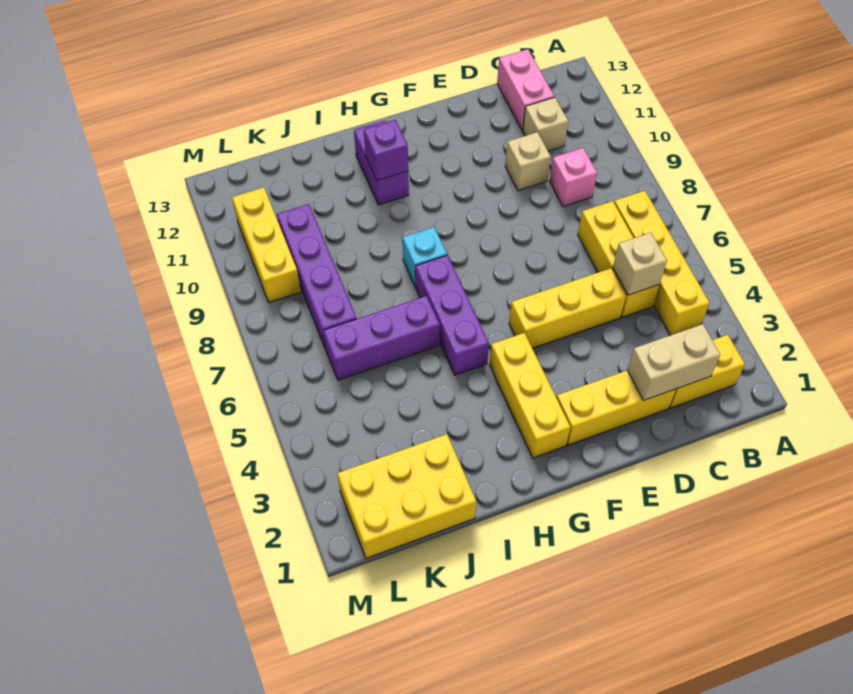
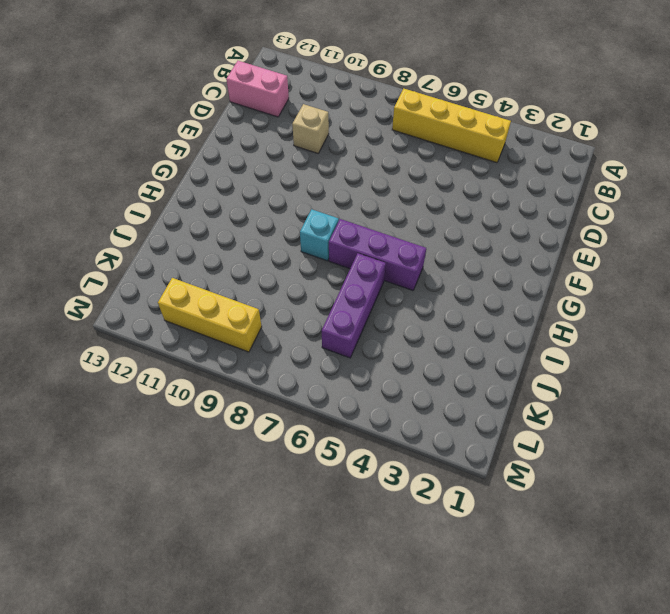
none -> yellow 1x2 brick [670,335,745,408]
none -> yellow 1x3 brick [578,201,659,317]
none -> pink 1x1 brick [550,148,597,207]

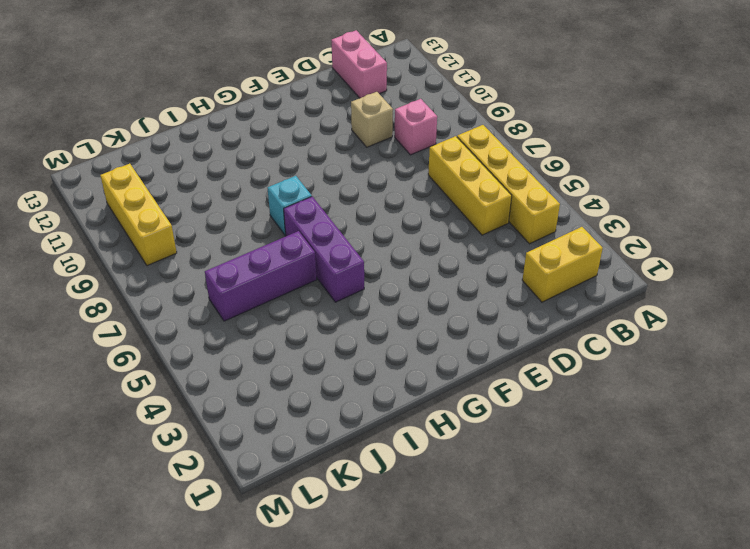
none -> tan 1x1 brick [523,97,568,151]
none -> yellow 1x3 brick [557,370,676,445]
none -> yellow 1x3 brick [509,268,626,348]

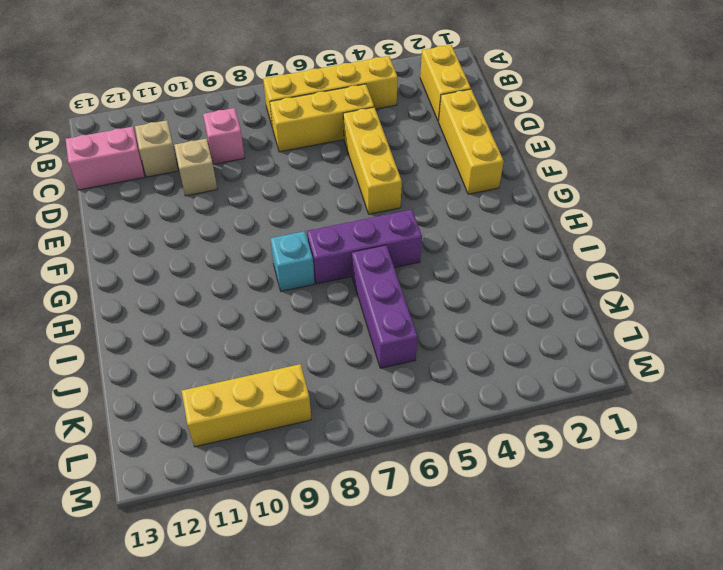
none -> yellow 1x3 brick [490,333,570,458]
none -> purple 1x2 brick [354,121,409,205]
none -> yellow 2x3 brick [337,434,476,558]

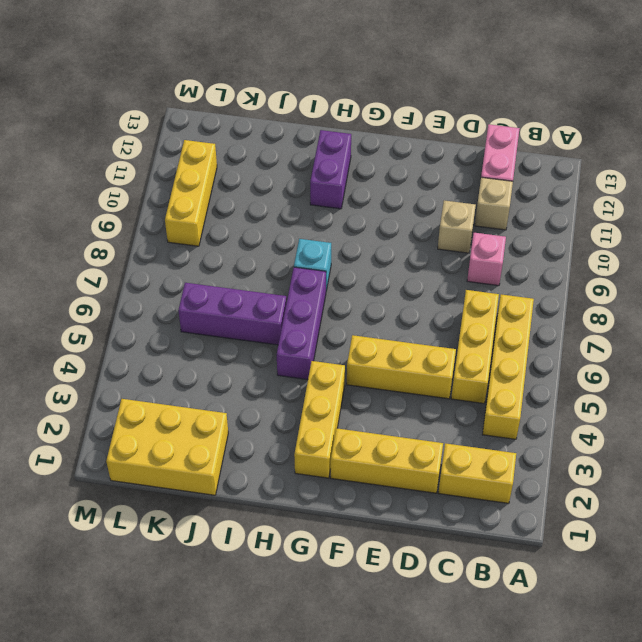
none -> purple 1x4 brick [277,204,357,349]
none -> tan 1x2 brick [627,324,720,401]
none -> tan 1x1 brick [613,233,667,295]

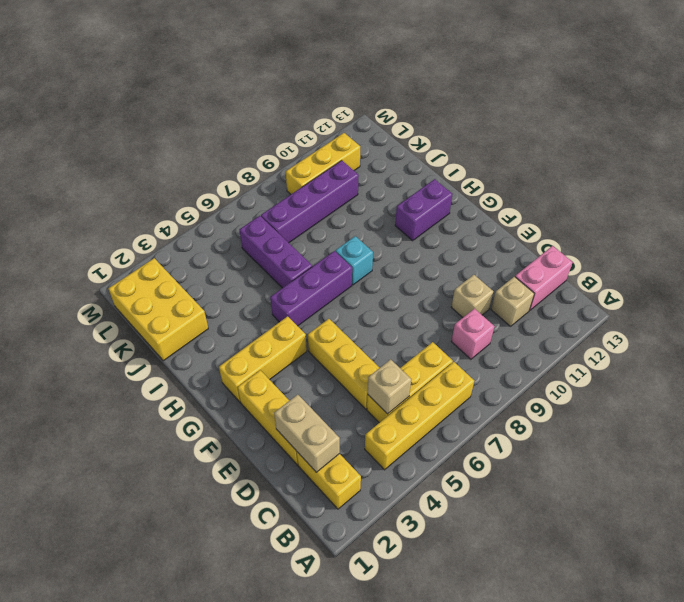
none -> purple 1x1 brick [364,120,408,181]

